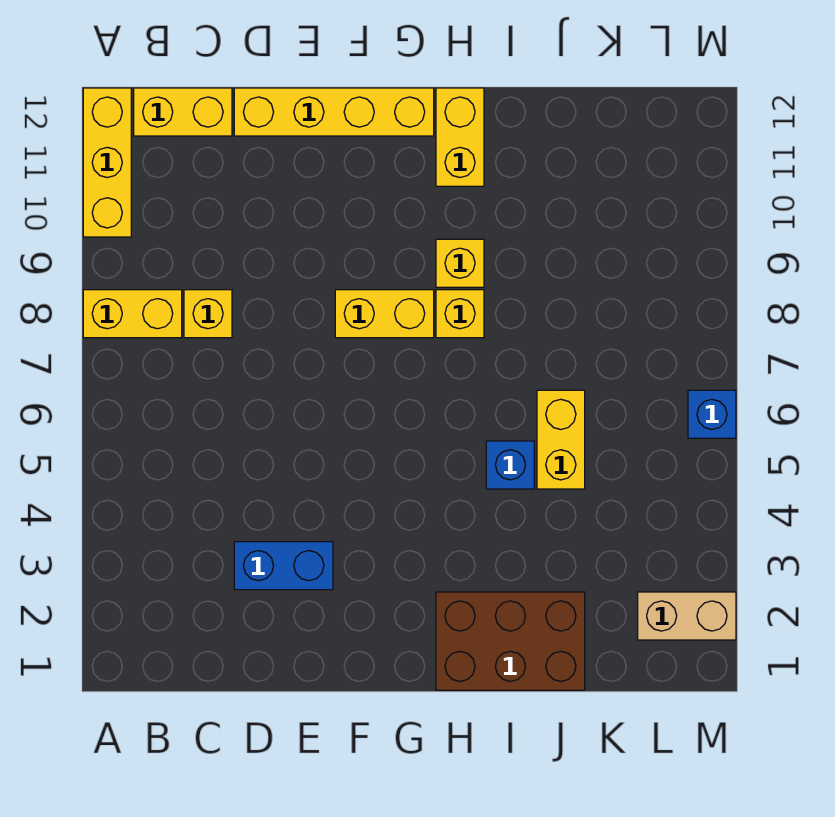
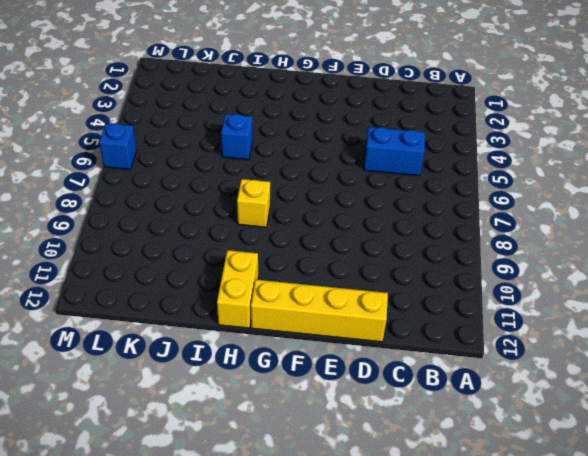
blue 1x2 brick [364,127,425,176] -> blue 1x2 brick moved to [234,542,333,590]
none -> yellow 1x2 brick [83,290,182,338]
none -> yellow 1x3 brick [83,88,131,237]
none -> yellow 1x2 brick [134,88,232,136]

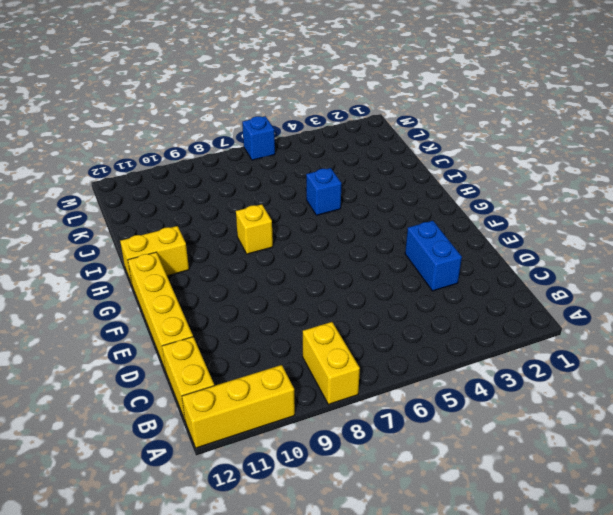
none -> yellow 1x1 brick [184,290,232,338]
none -> yellow 1x2 brick [335,290,434,338]
none -> brown 2x3 brick [436,592,585,690]

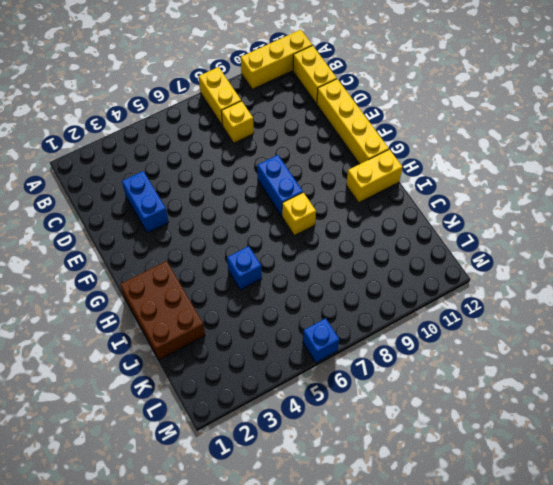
blue 1x2 brick [257,155,303,216] -> yellow 1x2 brick [335,290,434,338]
none -> yellow 1x1 brick [436,239,484,287]
none -> yellow 1x2 brick [537,390,585,489]
none -> tan 1x2 brick [638,592,736,640]

